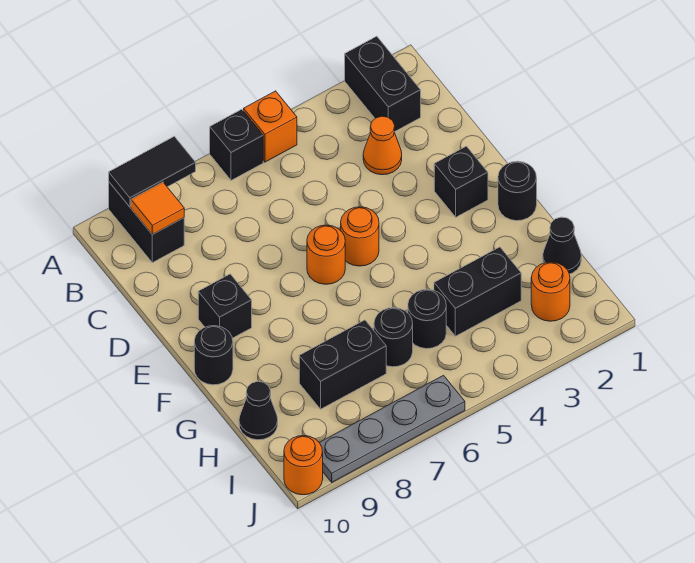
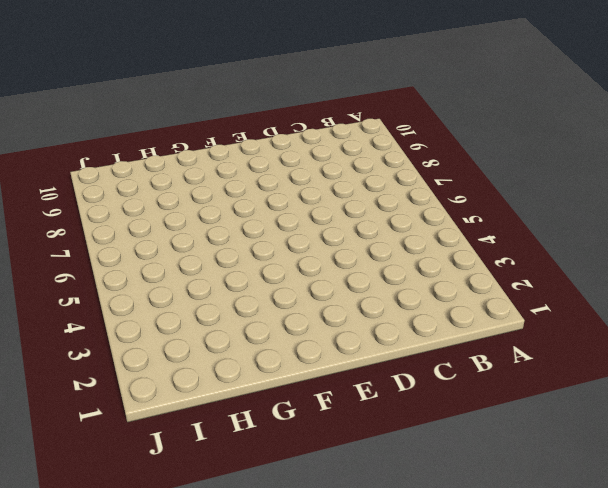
none -> black 1x2 brick [345,36,421,131]
none -> orange 1x1 brick [244,91,297,162]
none -> black 1x1 brick [210,109,263,180]

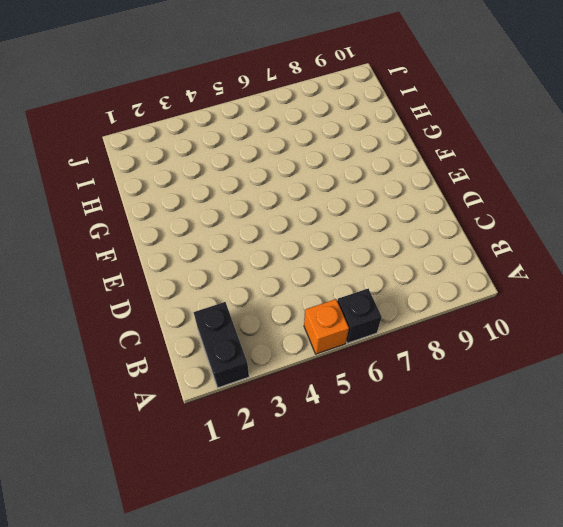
none -> black 1x2 brick [109,182,184,263]
none -> orange 1x1 cone [363,116,402,175]
none -> black 1x1 brick [434,146,488,217]

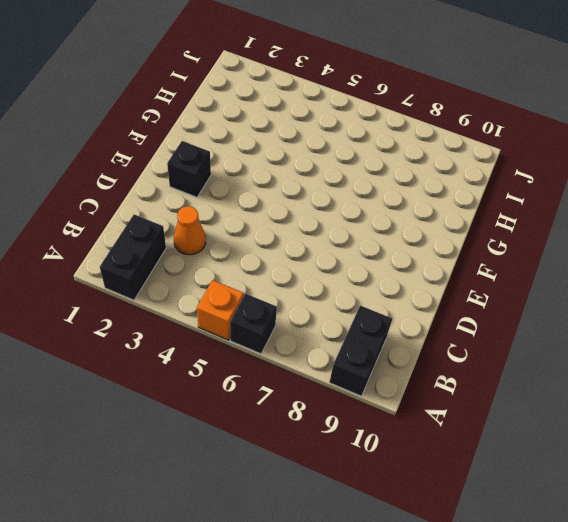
none -> orange 1x1 round brick [341,207,379,266]
none -> orange 1x1 round brick [307,225,345,284]
none -> black 1x1 brick [198,274,252,338]

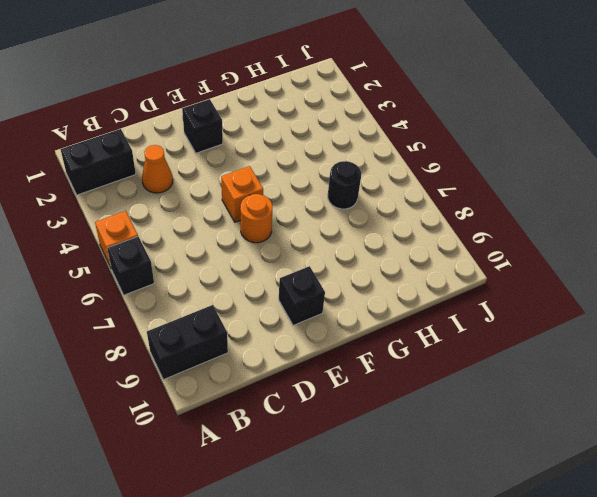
orange 1x1 brick [221,166,263,222] -> orange 1x1 round brick [341,207,379,266]
none -> black 1x1 round brick [498,161,537,221]
none -> black 1x1 round brick [194,326,233,385]
none -> black 1x1 cone [543,217,581,274]

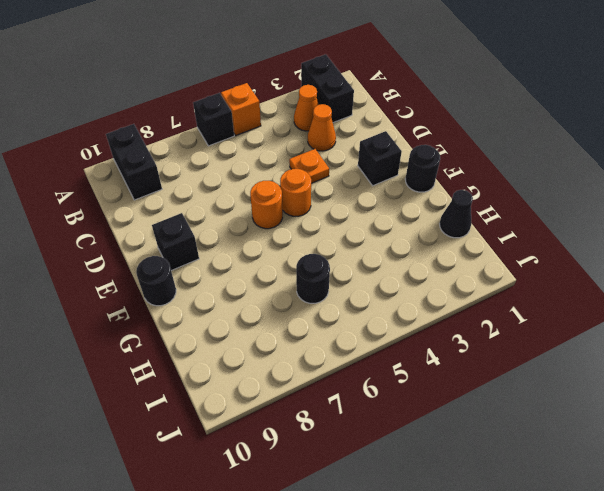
orange 1x1 cone [294,85,319,131] -> none
orange 1x1 plate [289,149,329,183] -> none
none -> black 1x2 brick [434,247,521,336]
none -> black 1x1 round brick [408,289,446,349]
none -> black 1x2 brick [299,320,386,409]

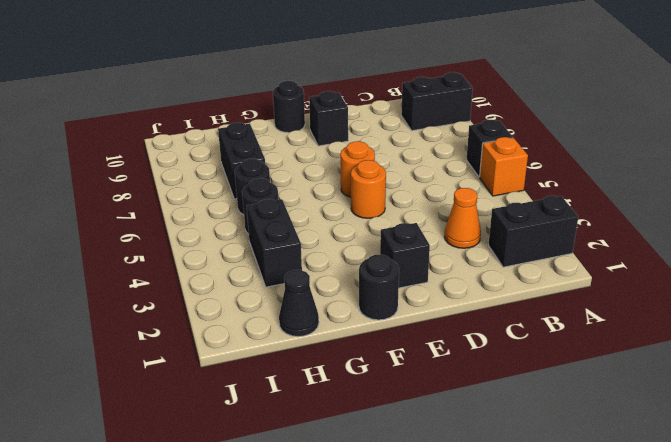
none -> black 1x1 cone [239,381,278,440]
none -> orange 1x1 round brick [531,262,570,321]
none -> grey 1x4 plate [319,375,465,482]

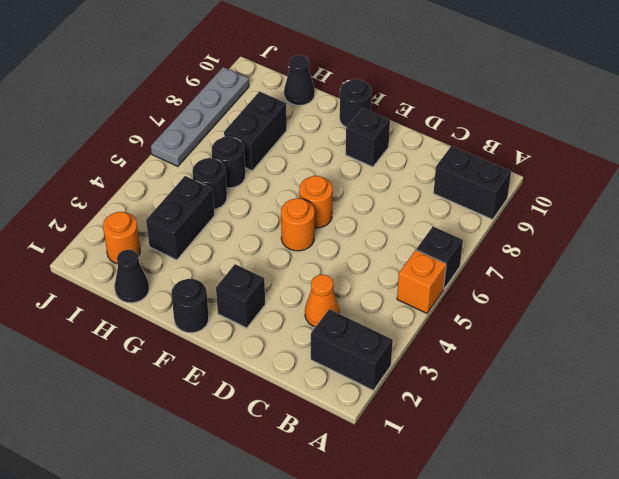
none -> orange 1x1 round brick [284,436,323,495]
none -> black 1x2 tile [109,136,196,207]
none -> orange 1x1 tile [131,182,184,235]

